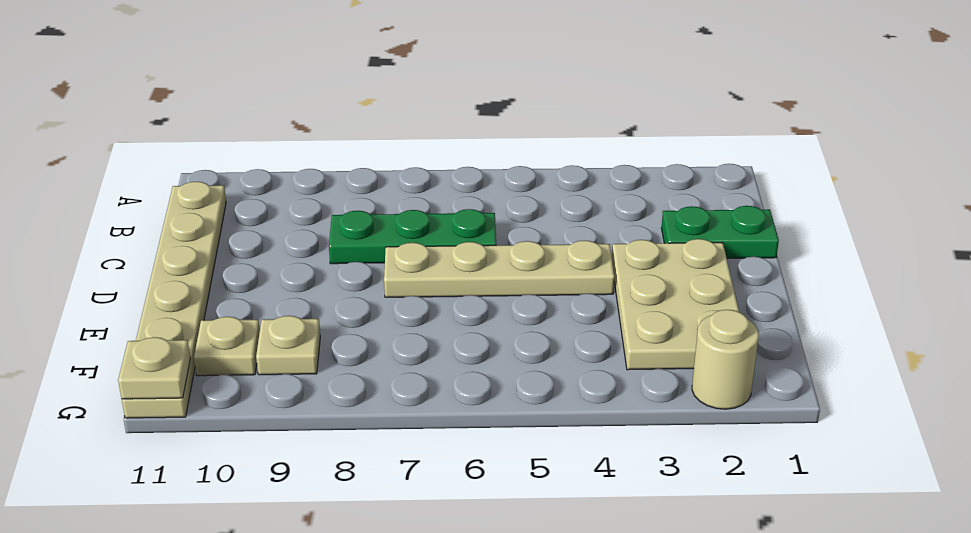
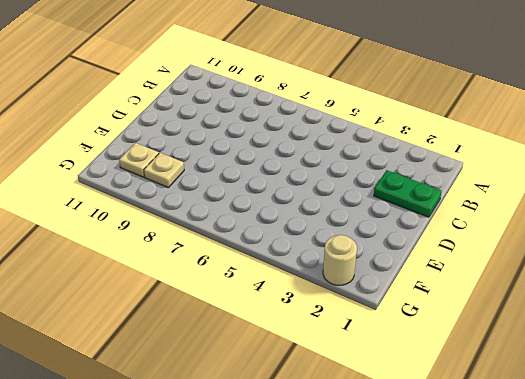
none -> tan 1x6 plate [122,182,226,418]
none -> green 1x3 plate [329,209,496,264]

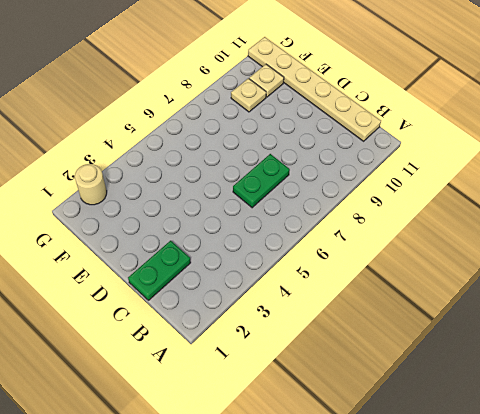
green 1x2 plate [233,154,290,208] -> green 1x3 plate [329,209,496,264]
none -> tan 2x3 plate [612,239,739,370]
none -> tan 1x4 plate [384,240,614,297]

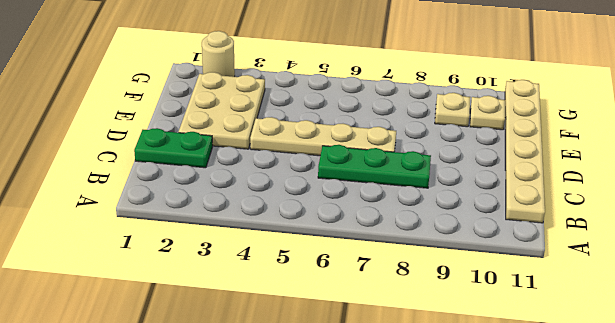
none -> tan 1x1 plate [118,337,190,399]

